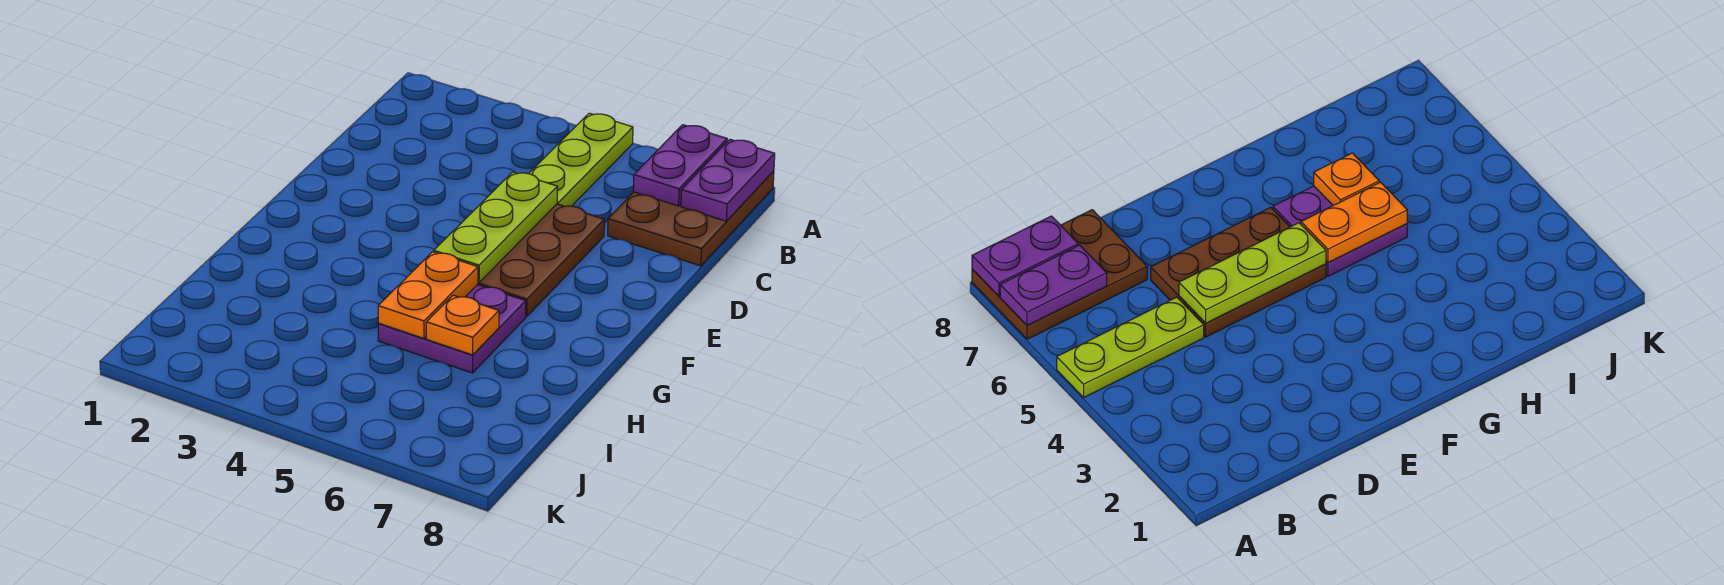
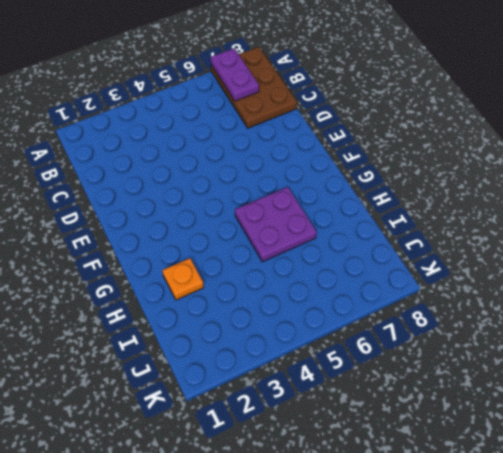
orange 1x1 plate [162,258,204,300] -> orange 1x1 plate moved to [426,295,499,355]
none -> lime 1x3 plate [529,113,633,206]
none -> brown 2x3 plate [477,204,604,317]

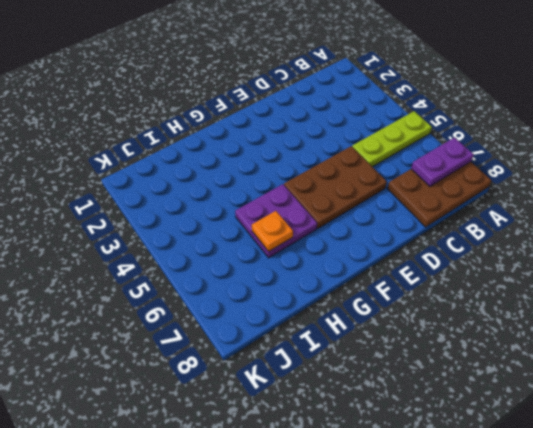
none -> purple 1x2 plate [681,139,775,221]
none -> lime 1x3 plate [434,172,558,283]

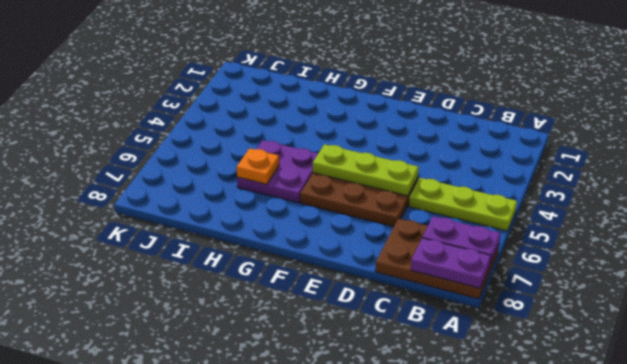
none -> orange 1x2 plate [378,252,478,338]

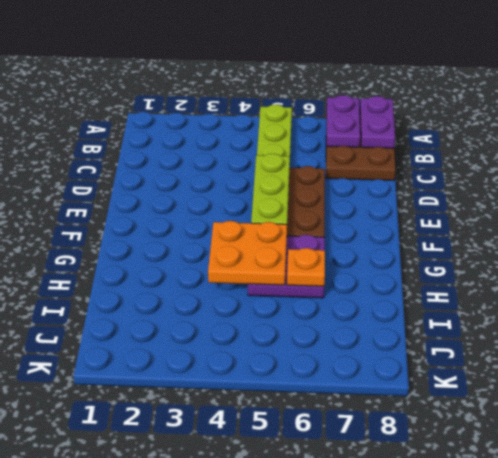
orange 2x2 plate [208,221,287,285] -> orange 1x2 plate [378,252,478,338]

